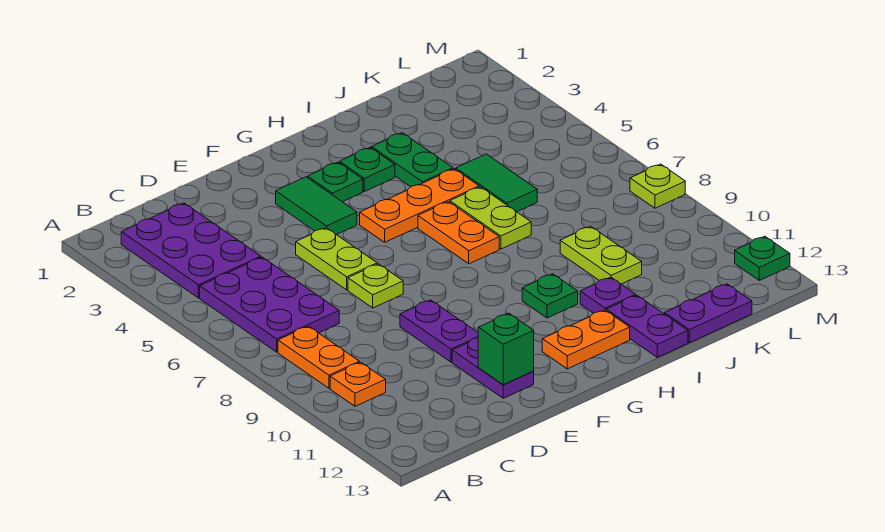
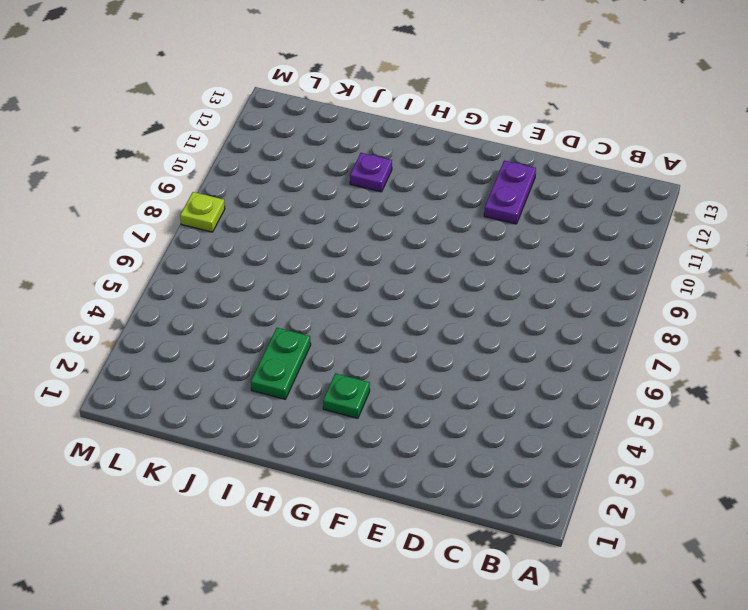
none -> purple 2x3 plate [121,203,261,298]
none -> purple 2x3 plate [200,257,339,352]
none -> orange 1x2 plate [278,326,359,388]

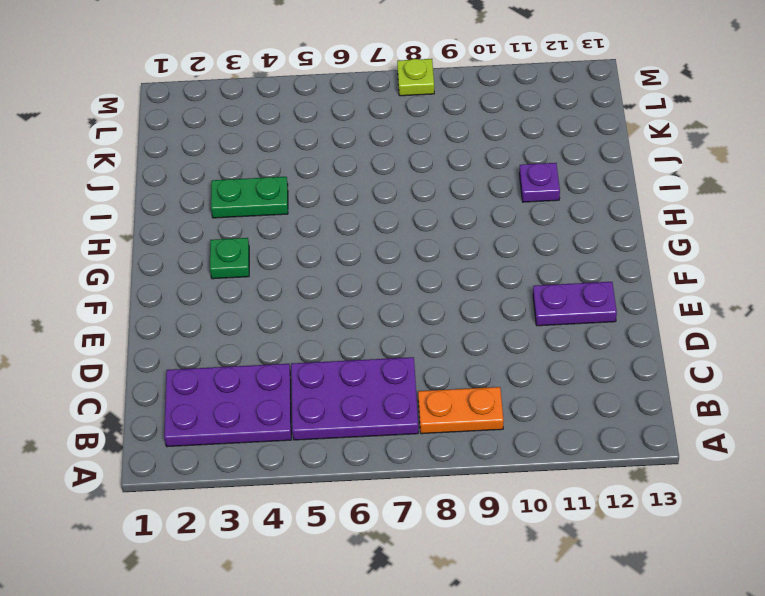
none -> orange 1x1 plate [330,362,386,406]
none -> lime 1x2 plate [296,228,377,290]
none -> lime 1x1 plate [348,264,403,308]

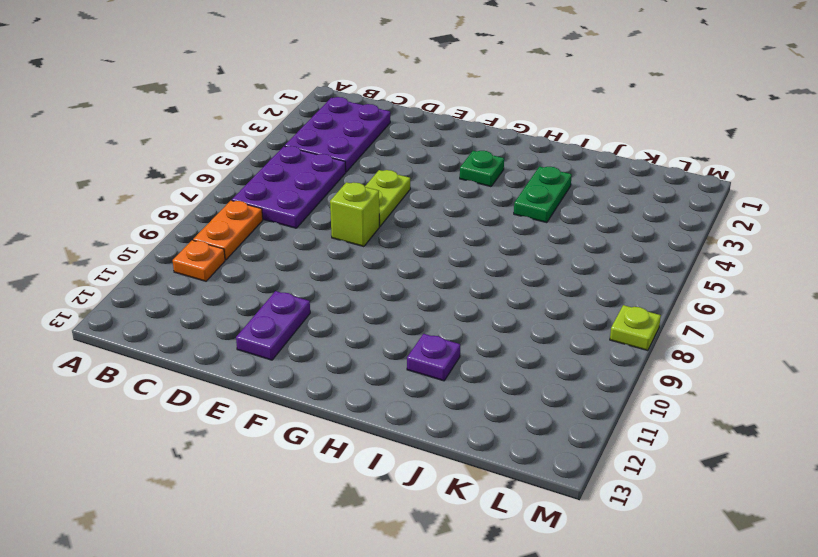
lime 1x1 brick [330,182,380,247] -> lime 1x1 plate [348,264,403,308]
none -> purple 1x2 plate [400,300,478,362]
none -> green 1x2 tile [276,177,357,235]
none -> orange 1x3 plate [360,169,479,242]

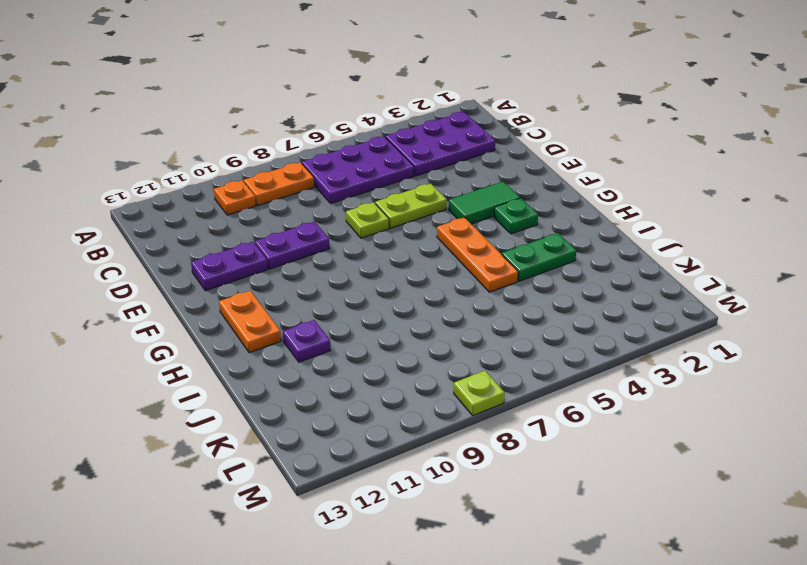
none -> green 1x1 plate [340,148,395,192]
none -> orange 1x2 plate [418,202,499,264]
none -> green 1x1 plate [522,274,578,318]

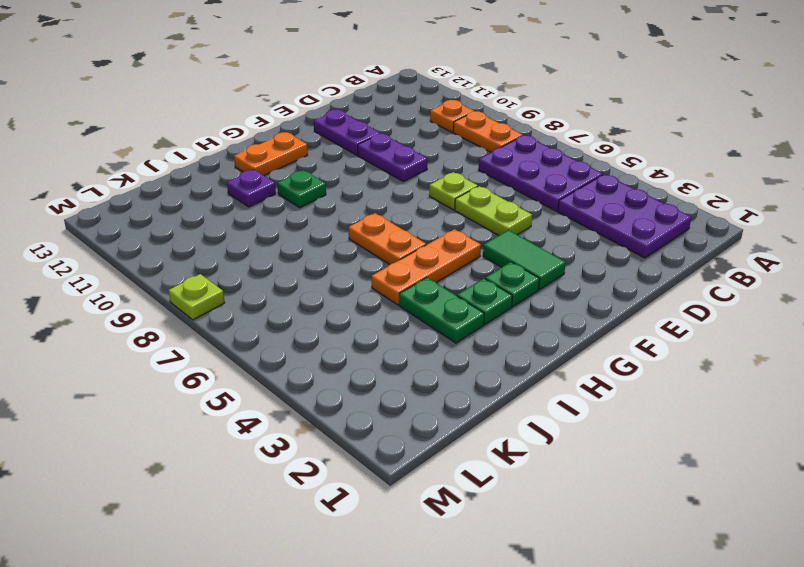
none -> lime 1x2 plate [450,187,531,249]
none -> purple 1x2 plate [606,295,688,357]
none -> green 1x2 tile [456,154,537,212]

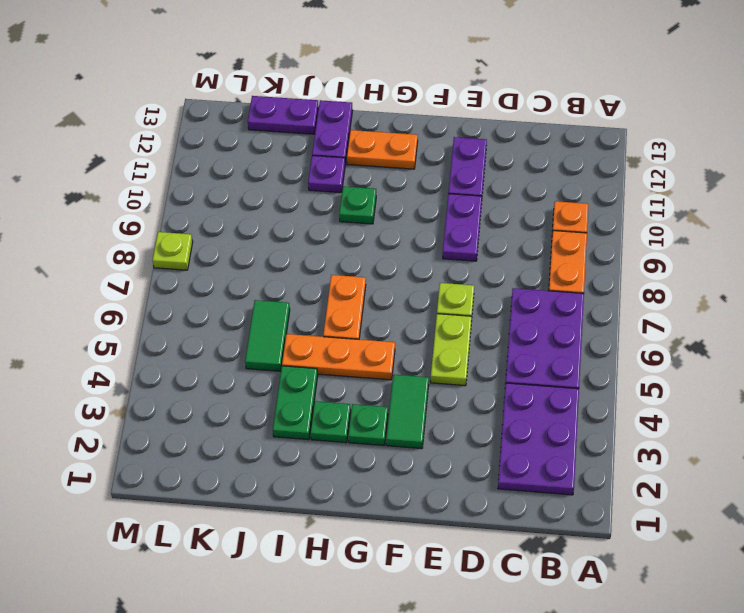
none -> lime 1x2 plate [450,187,531,249]
none -> lime 1x2 plate [560,226,642,284]
none -> green 1x1 plate [735,236,790,280]

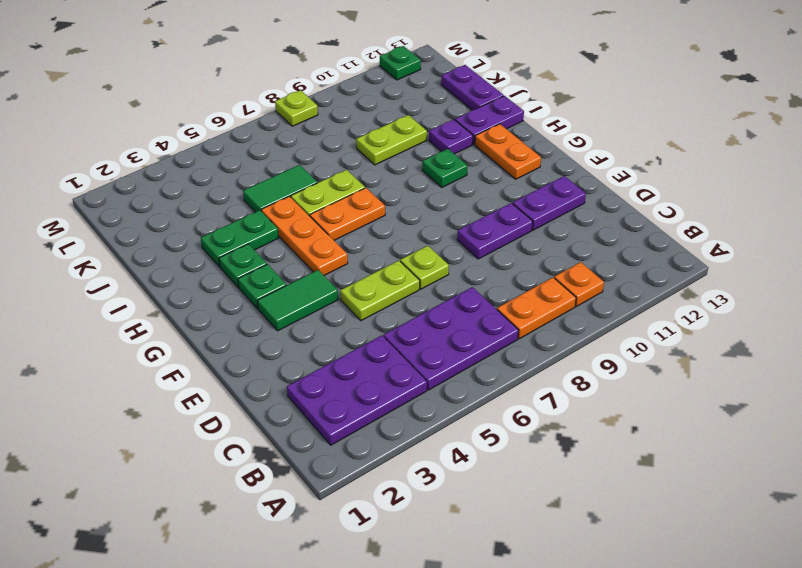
none -> green 1x1 brick [478,313,534,385]

